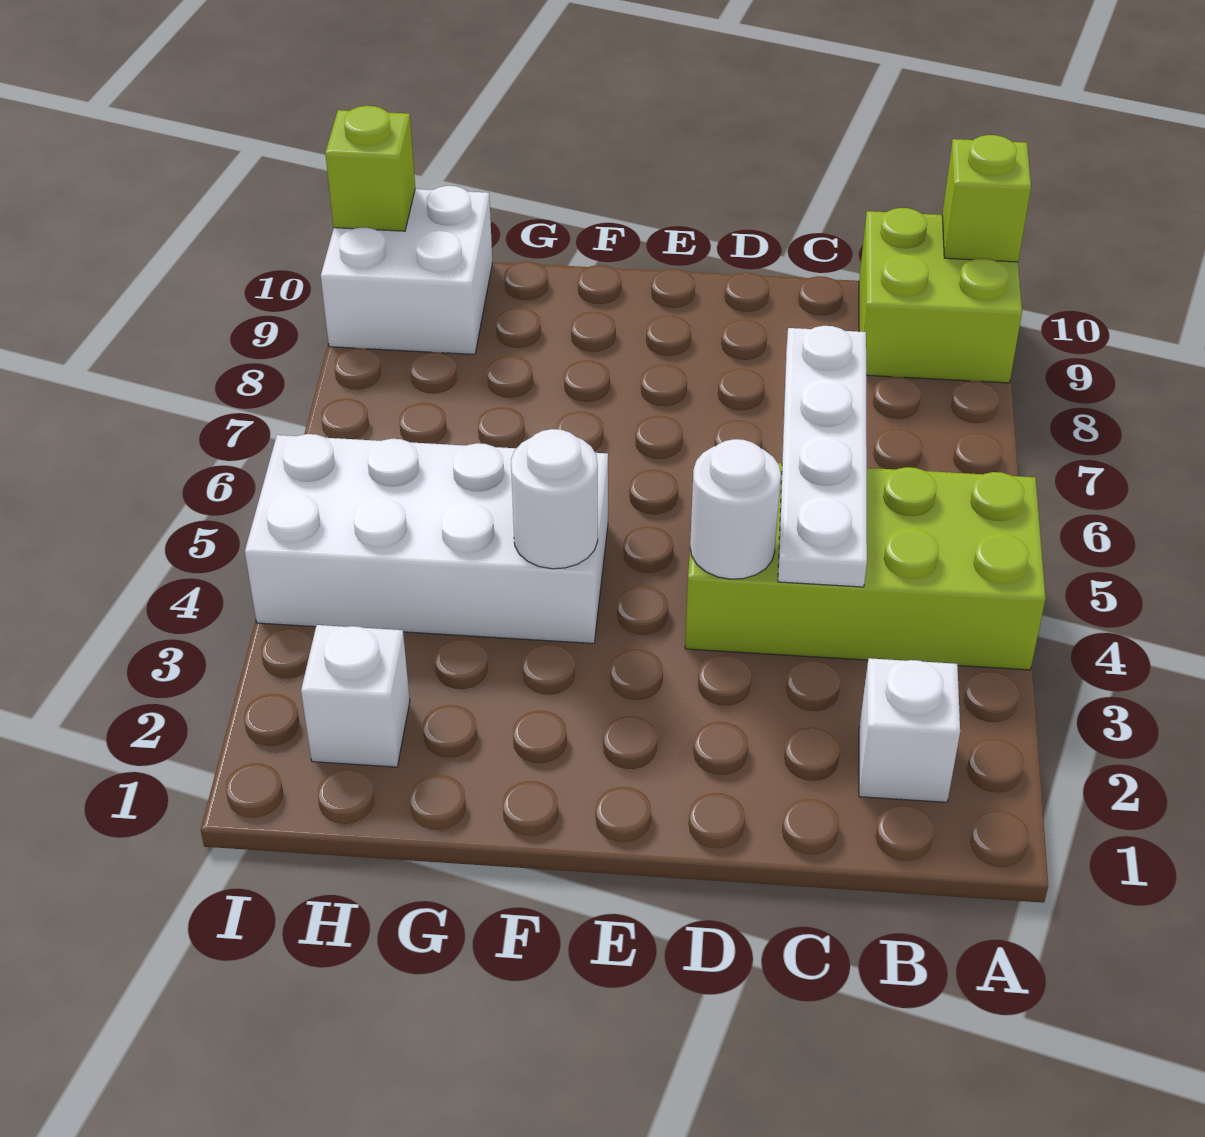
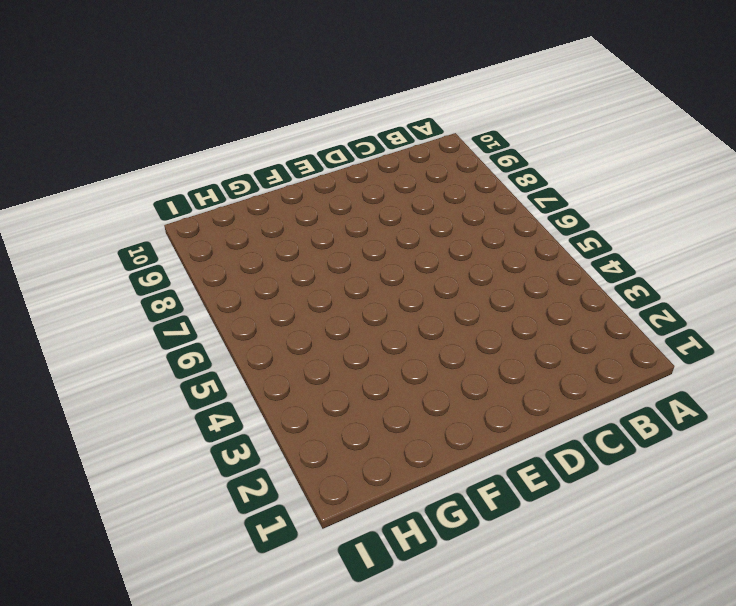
none -> lime 2x4 brick [685,458,1046,670]
none -> lime 2x2 brick [859,208,1022,383]

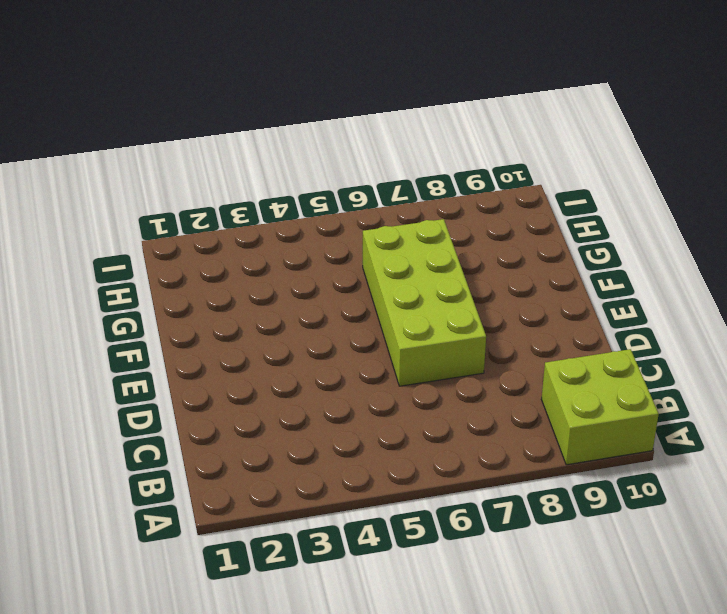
lime 2x4 brick [363,219,486,386] -> lime 2x4 brick moved to [685,458,1046,670]
none -> white 1x1 brick [859,658,960,802]
none -> white 2x4 brick [245,434,608,643]

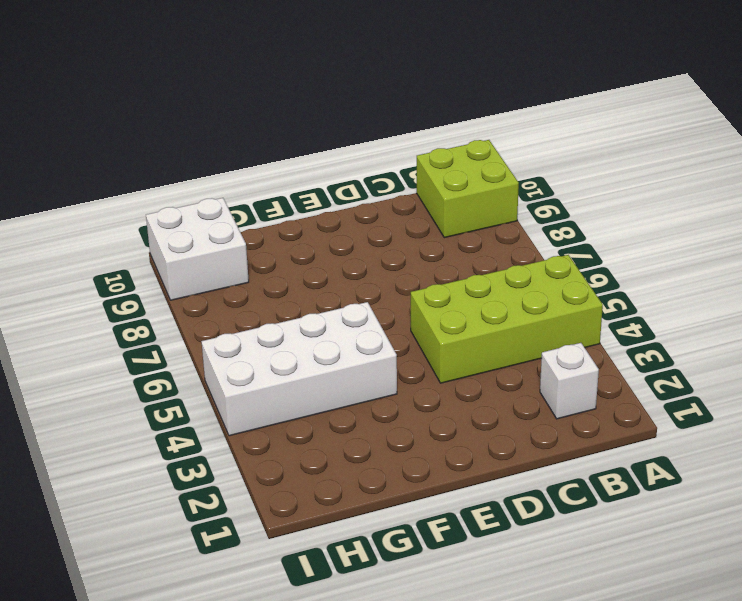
none -> white 1x1 brick [301,625,410,767]
none -> lime 1x1 brick [942,135,1031,262]

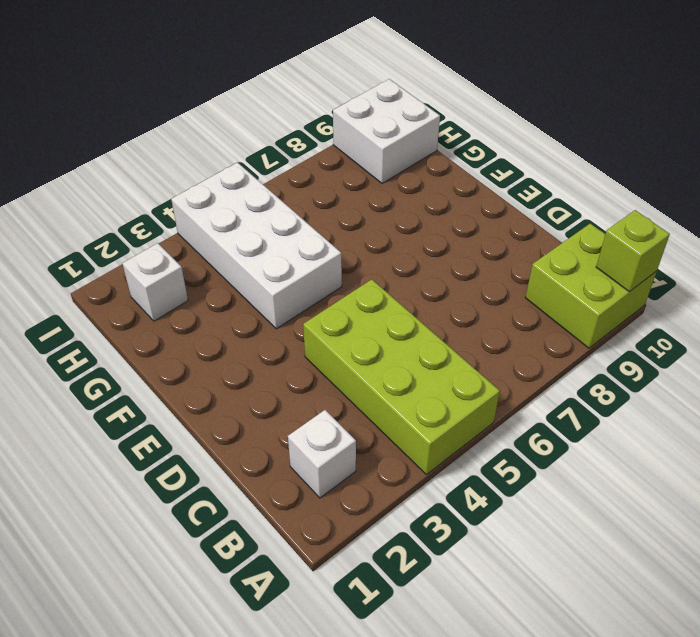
none -> white 1x4 plate [778,326,867,587]
none -> white 1x1 round brick [690,439,781,579]

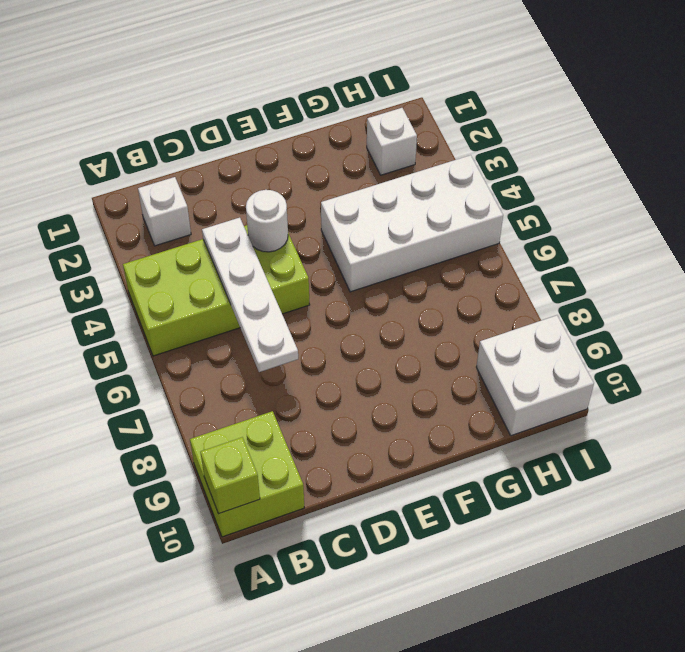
none -> white 1x1 round brick [511,429,598,569]
none -> lime 1x1 brick [325,106,415,231]

